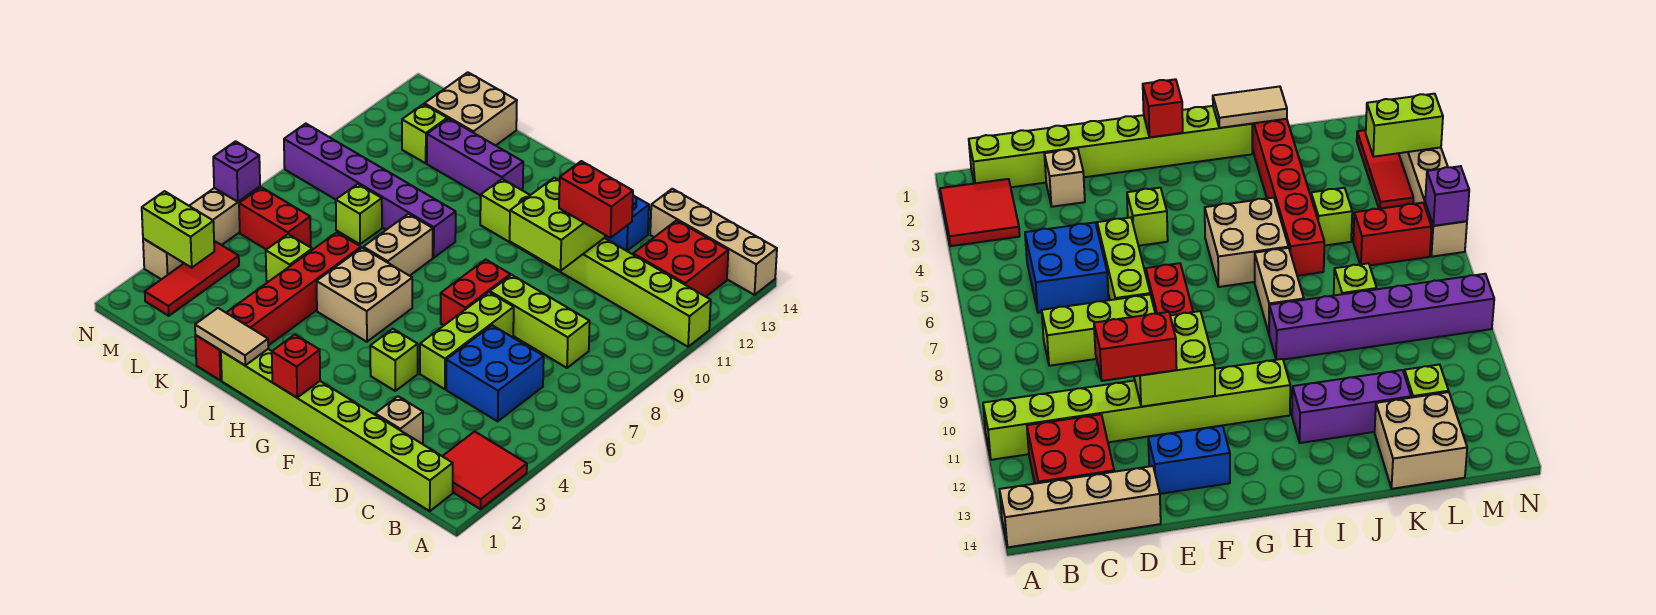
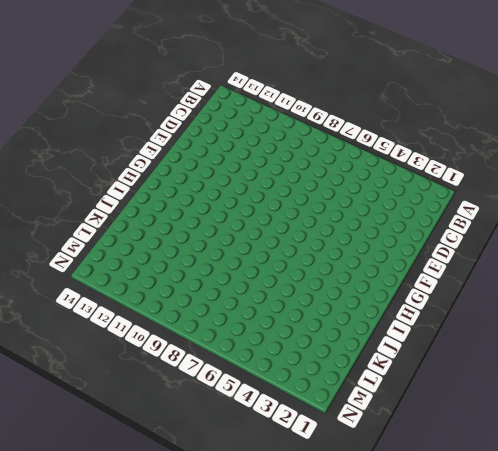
none -> red 2x2 tile [443,431,527,509]
none -> lime 1x8 brick [480,179,711,347]
none -> tan 1x4 brick [650,189,777,295]
none -> lime 1x8 brick [221,349,453,511]

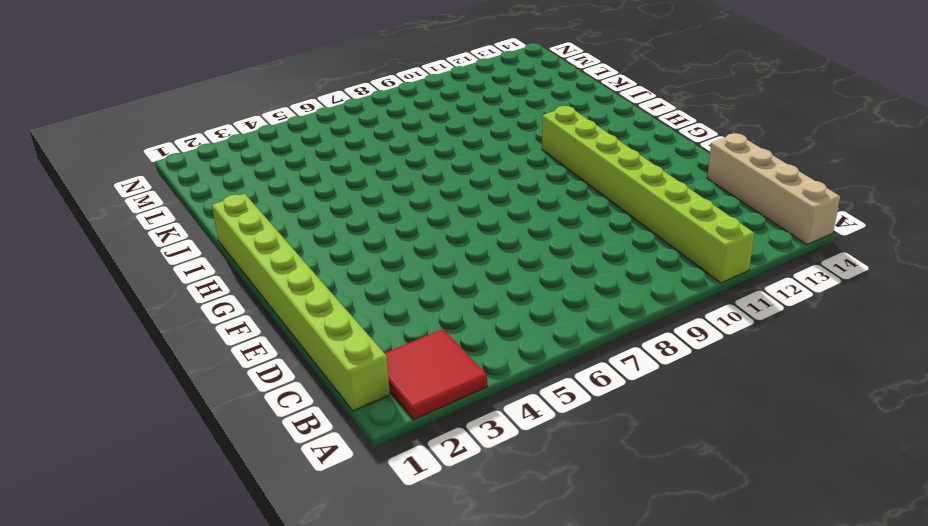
none -> red 2x2 brick [633,220,728,297]
none -> blue 2x2 brick [446,325,544,421]
none -> lime 1x3 brick [490,275,590,368]
none -> tan 1x1 brick [375,396,423,444]

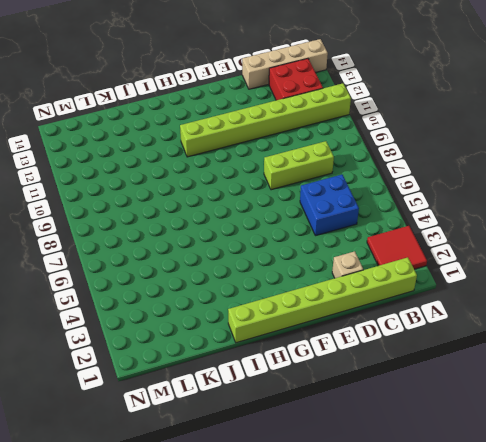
none -> lime 1x3 brick [420,292,514,389]
none -> blue 1x2 brick [605,195,649,251]
none -> lime 1x1 brick [370,329,418,391]
none -> red 1x2 brick [441,259,510,325]

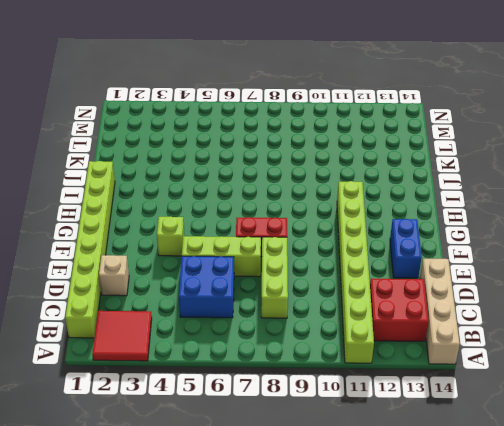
none -> tan 2x2 brick [317,248,412,342]
none -> tan 1x2 brick [363,214,433,276]
none -> purple 1x6 brick [284,124,456,258]
none -> purple 1x3 brick [427,119,523,196]

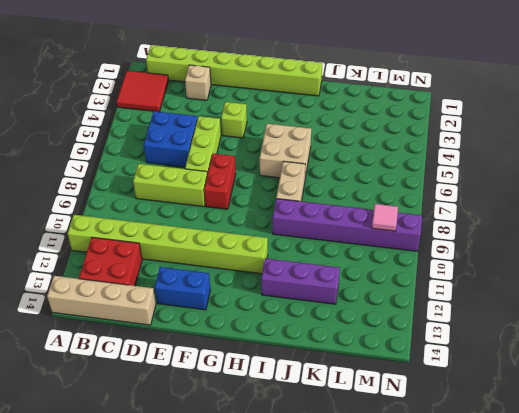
pink 1x1 tile [372,204,398,231] -> none
none -> red 1x6 brick [195,232,361,380]
none -> lime 1x1 brick [266,234,312,282]
none -> lime 1x1 brick [336,184,382,244]
none -> tan 2x2 brick [424,72,517,146]

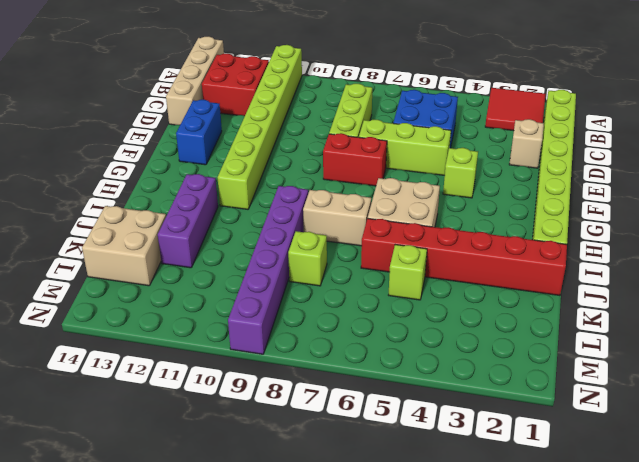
none -> red 1x2 brick [239,187,311,250]
none -> lime 1x1 brick [402,104,447,163]
none -> red 1x3 tile [145,242,239,316]
none -> tan 1x4 brick [143,187,260,279]

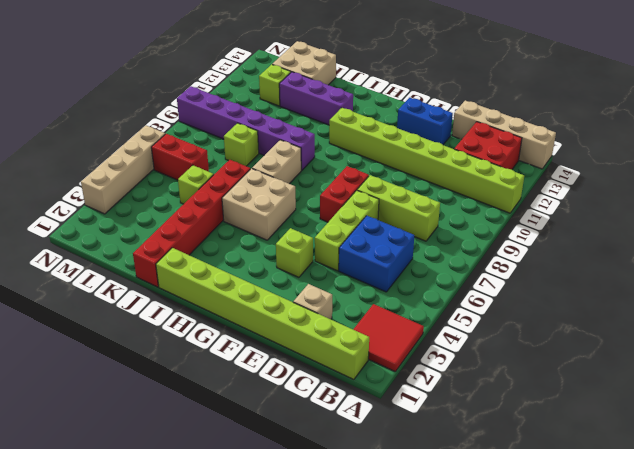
none -> red 1x3 tile [145,242,239,316]
none -> lime 2x2 brick [510,178,605,271]
none -> red 1x1 brick [272,335,320,398]
none -> tan 1x2 tile [195,308,268,365]

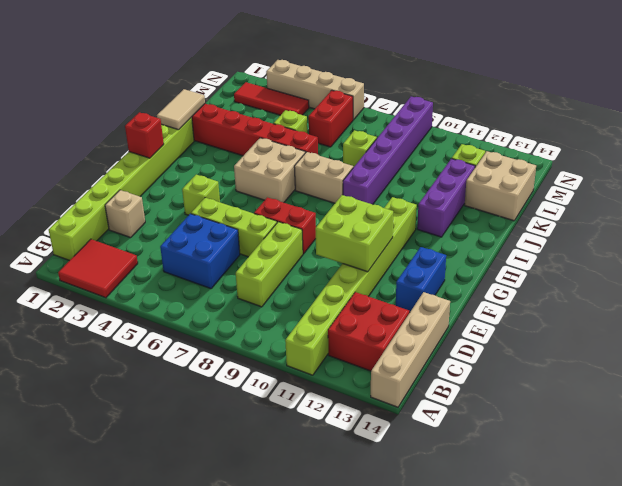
none -> lime 1x2 brick [142,191,214,268]
none -> purple 1x1 brick [213,141,260,202]
none -> red 1x2 brick [559,161,633,238]

